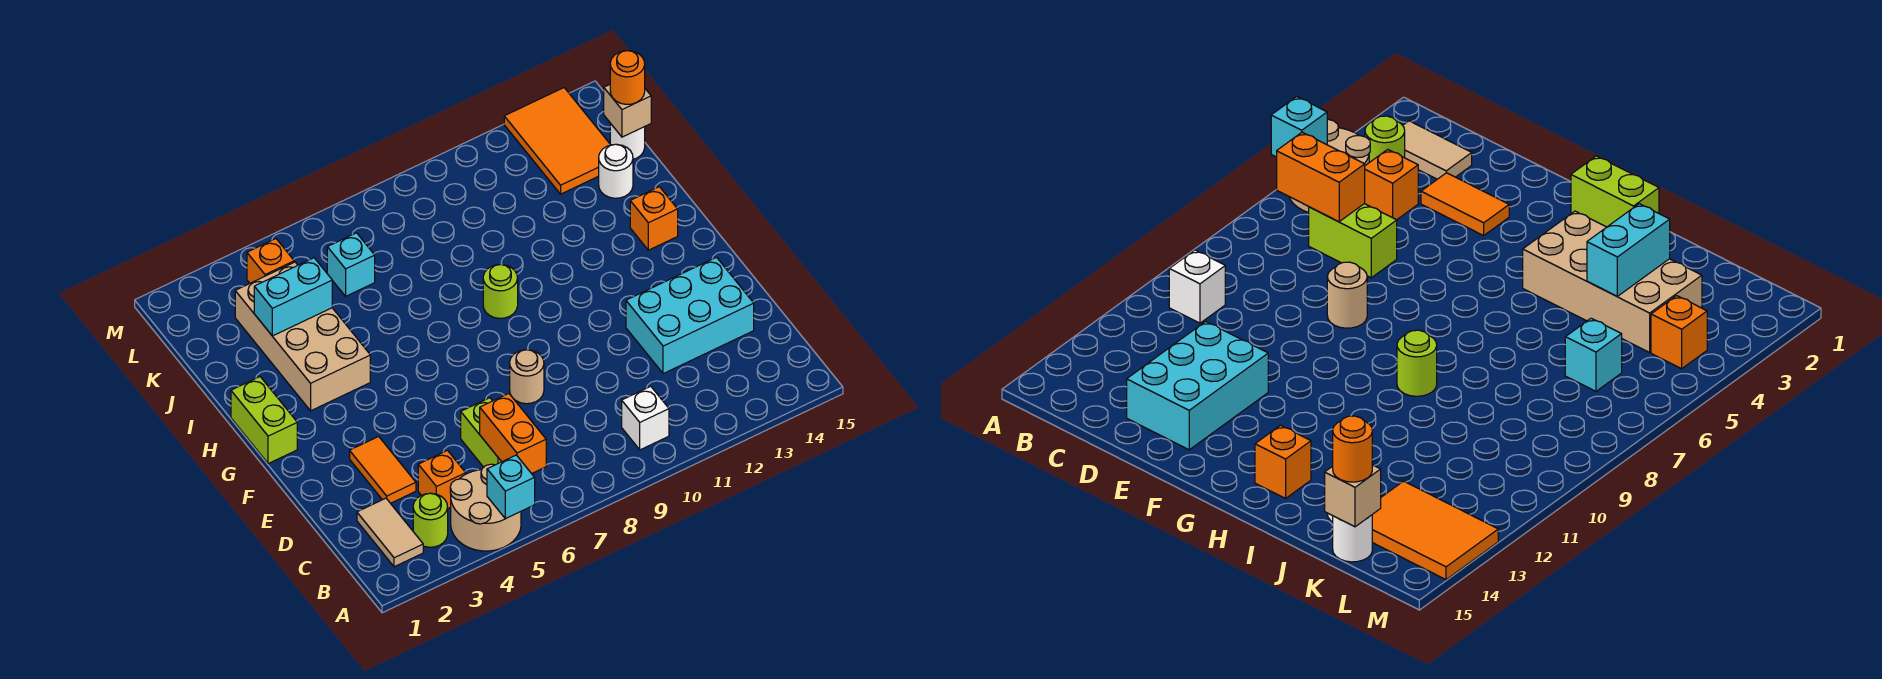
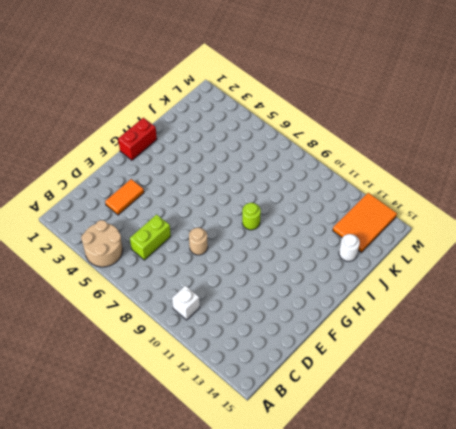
red 1x2 brick [118,118,157,160] -> lime 1x2 brick [231,377,297,464]
none -> tan 1x2 tile [357,498,423,567]
none -> lime 1x1 round brick [413,493,448,547]
none -> orange 1x1 brick [418,450,466,508]

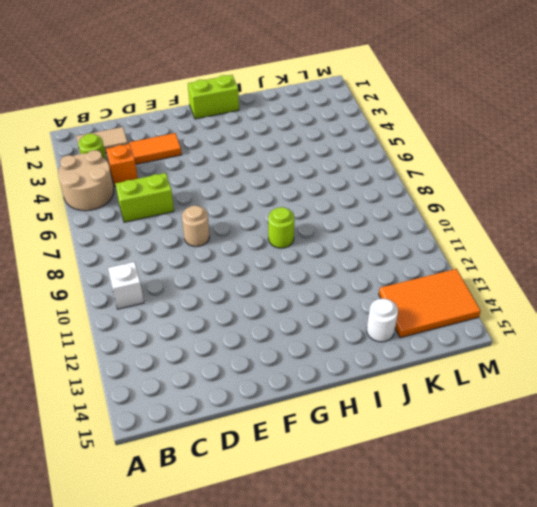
none -> cyan 2x3 brick [626,257,754,374]
none -> tan 2x4 brick [235,262,370,411]
none -> orange 1x1 brick [630,187,678,250]

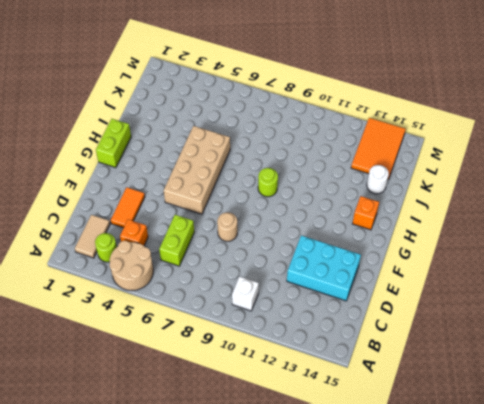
tan 2x4 brick [164,126,230,214] -> tan 2x4 brick moved to [235,262,370,411]
none -> cyan 1x1 brick [327,233,375,296]
none -> white 1x1 round brick [610,123,645,159]
none -> orange 1x1 brick [247,239,294,283]

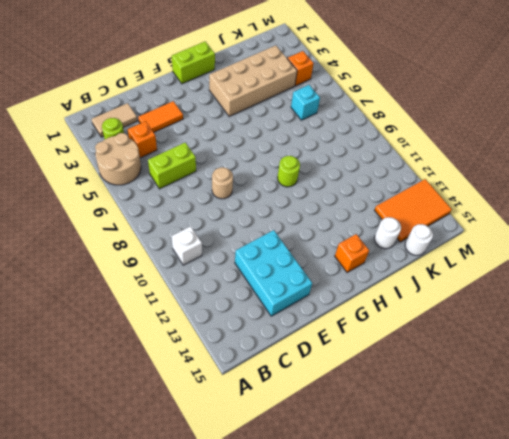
none -> cyan 1x1 brick [487,455,535,519]
none -> orange 1x2 brick [480,393,546,474]
none -> cyan 1x2 brick [254,258,332,336]

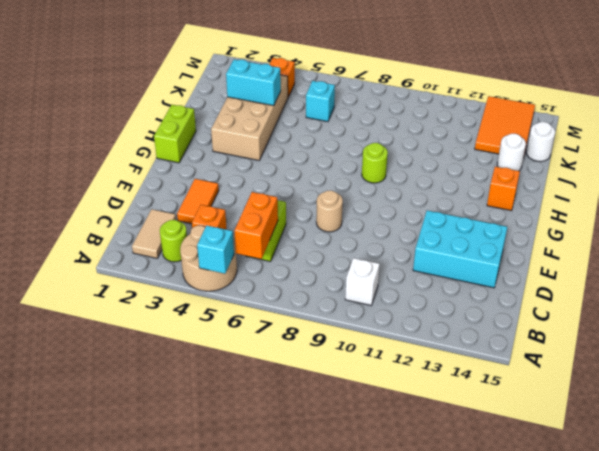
none -> tan 1x1 brick [604,85,651,137]
none -> orange 1x1 round brick [610,51,645,104]

